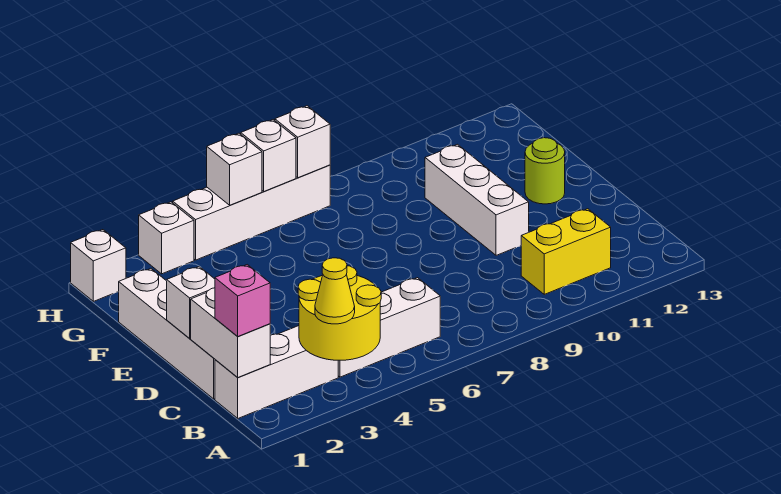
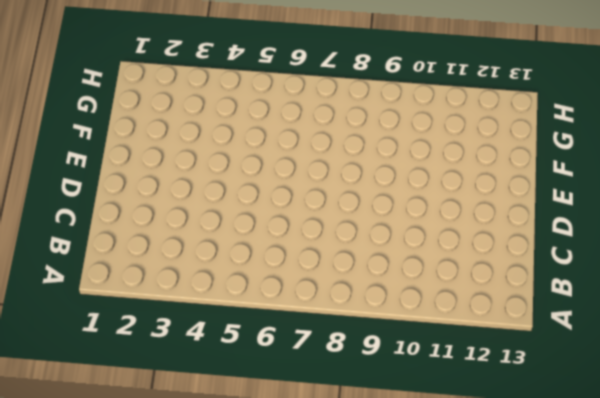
none -> white 1x3 brick [215,326,338,418]
none -> white 1x3 brick [338,278,440,377]
none -> yellow 1x2 brick [521,209,611,294]

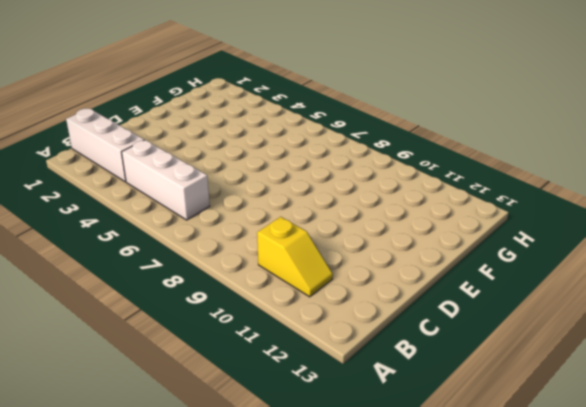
yellow 1x2 slope [257,217,333,297] -> yellow 1x2 brick [521,209,611,294]
none -> white 1x4 brick [119,269,215,399]
none -> white 1x3 brick [425,144,529,255]
none -> lime 1x1 round brick [525,138,565,204]

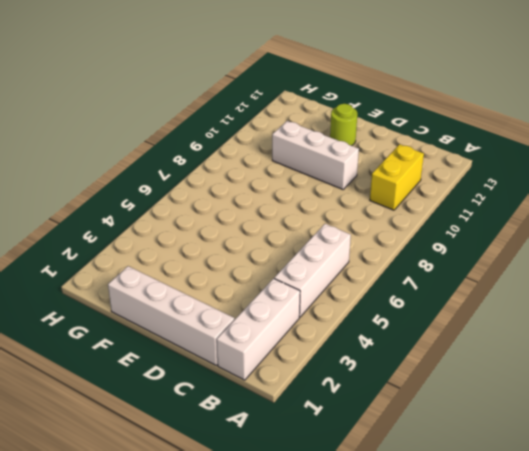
none -> white 1x1 brick [71,230,126,301]
none -> white 1x1 brick [139,202,194,274]
none -> white 1x4 brick [173,165,330,260]

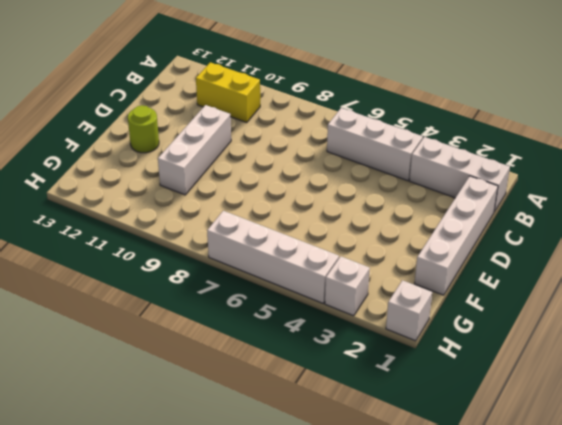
none -> yellow 2x2 round brick [298,266,381,360]
none -> white 1x2 brick [191,288,270,378]
none -> white 1x1 brick [167,267,215,339]

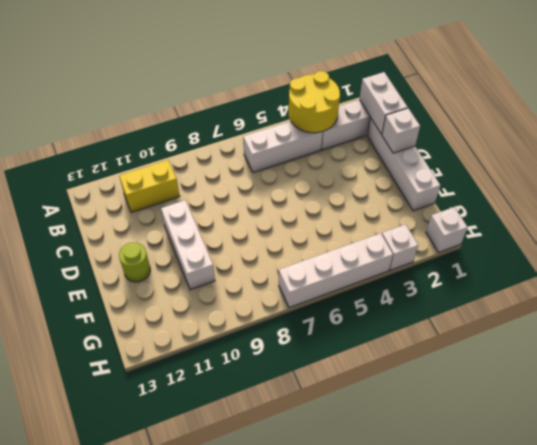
none -> white 1x1 brick [207,133,262,205]
none -> white 1x1 brick [241,120,296,192]
none -> white 1x1 brick [275,106,330,178]

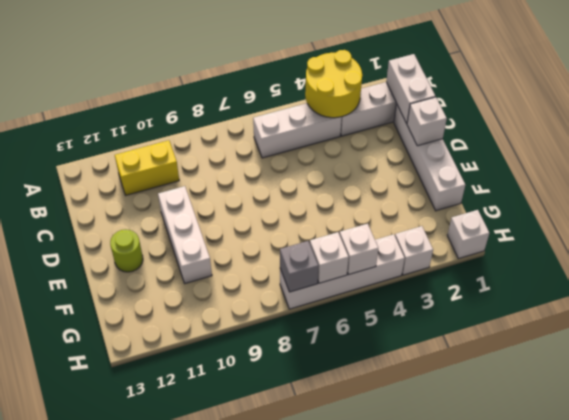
grey 1x1 brick [280,241,318,292] -> white 1x1 brick [275,106,330,178]
none -> yellow 1x1 cone [315,258,355,324]
none -> pink 1x1 brick [215,265,270,337]

